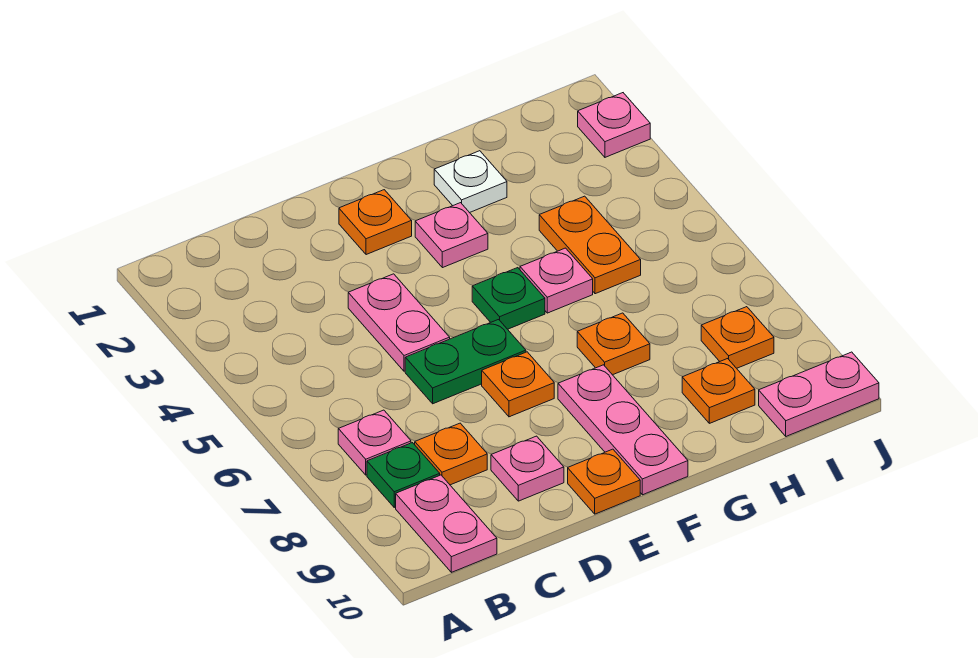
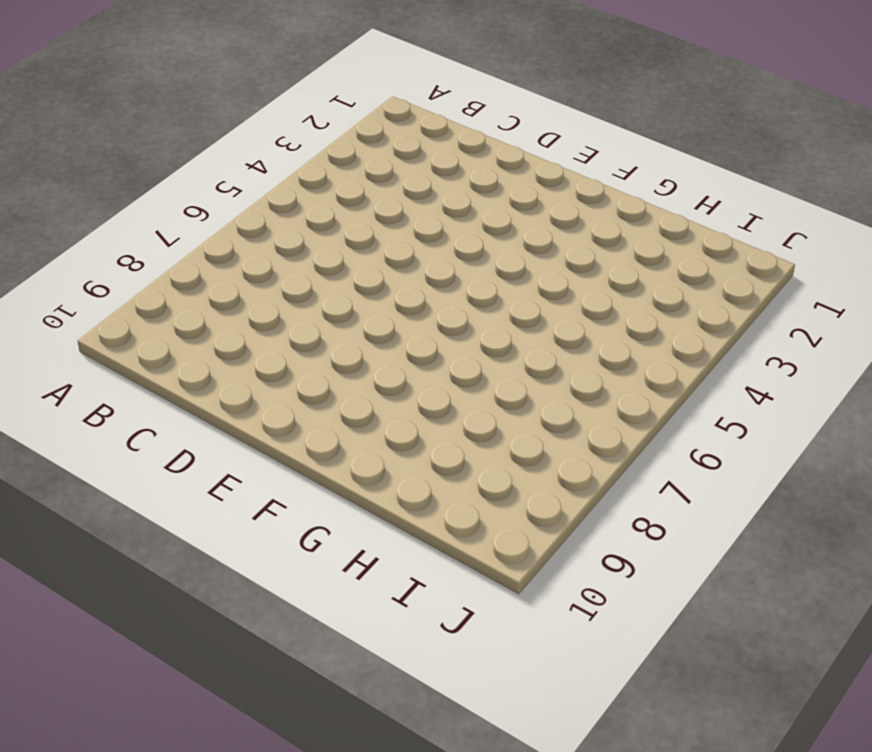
none -> pink 1x1 plate [338,410,411,475]
none -> green 1x1 plate [367,443,440,507]
none -> pink 1x2 plate [396,475,497,572]

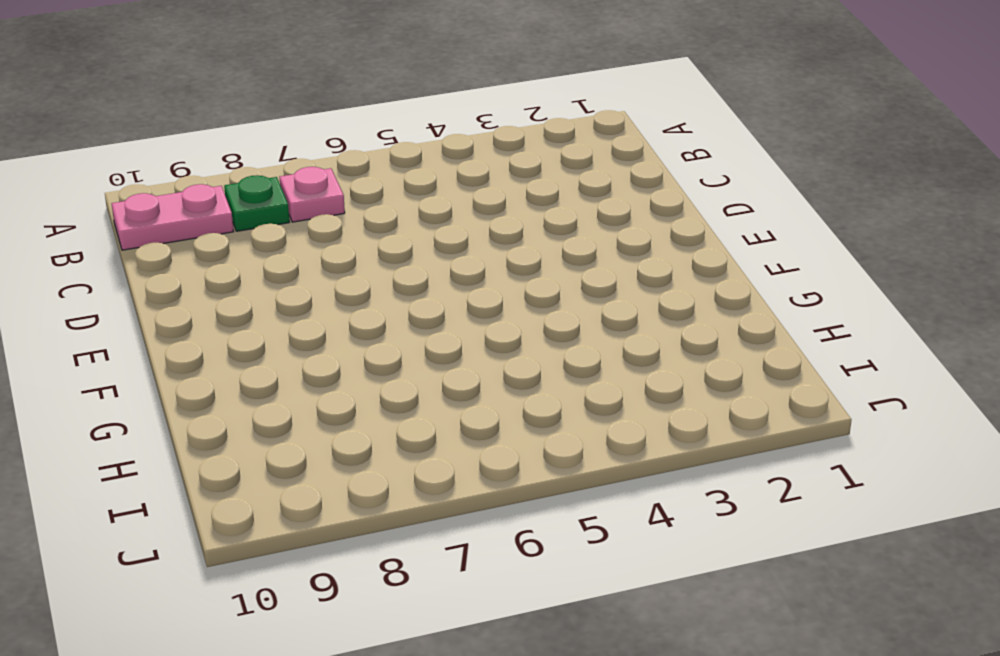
none -> orange 1x1 plate [415,423,487,485]
none -> pink 1x2 plate [348,274,450,371]
none -> green 1x2 plate [405,320,526,404]

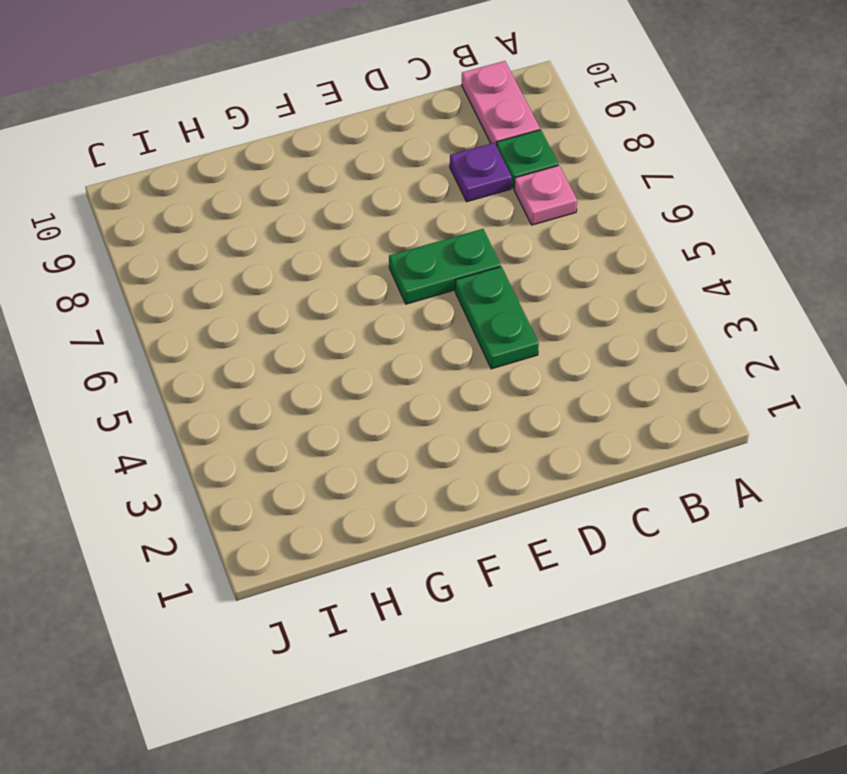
purple 1x1 plate [450,143,512,202] -> orange 1x1 plate [415,423,487,485]
green 1x2 plate [455,267,539,369] -> pink 1x2 plate [348,274,450,371]
none -> pink 1x1 plate [491,436,564,501]
none -> orange 1x1 plate [339,190,412,255]
none -> orange 1x1 plate [482,352,554,417]

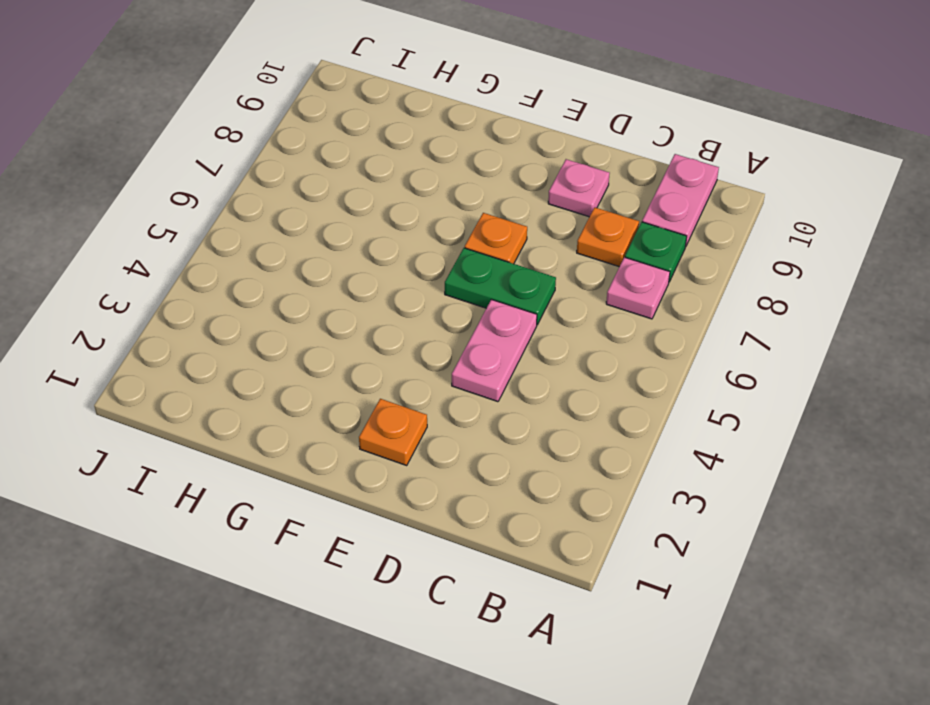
none -> orange 1x1 plate [568,449,640,514]
none -> pink 1x1 plate [415,203,488,268]
none -> green 1x1 plate [472,268,545,329]

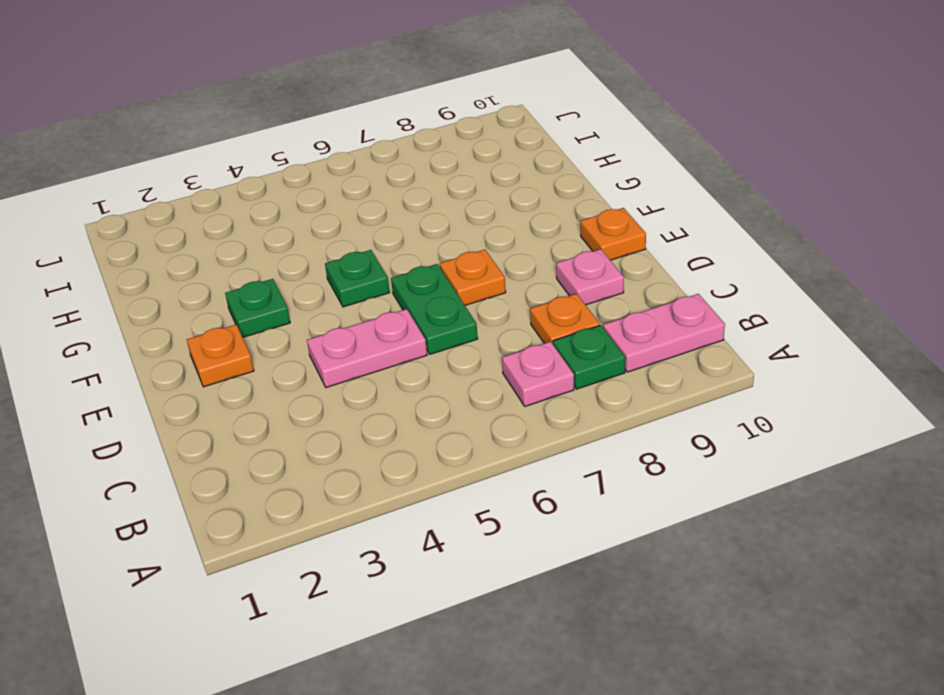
green 1x1 plate [225,279,290,338] -> pink 1x1 plate [415,203,488,268]
none -> pink 1x3 plate [558,365,688,495]
none -> white 1x1 plate [434,151,507,213]
none -> pink 1x1 plate [520,248,593,313]

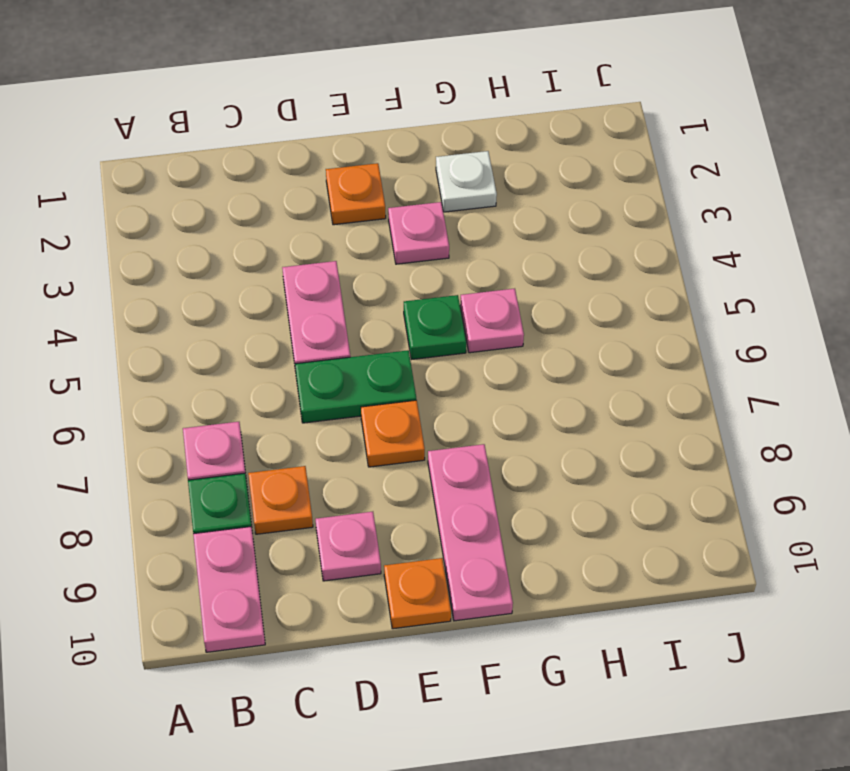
none -> orange 1x1 plate [577,313,650,375]
none -> orange 1x2 plate [539,196,641,294]
none -> orange 1x1 plate [682,359,755,423]

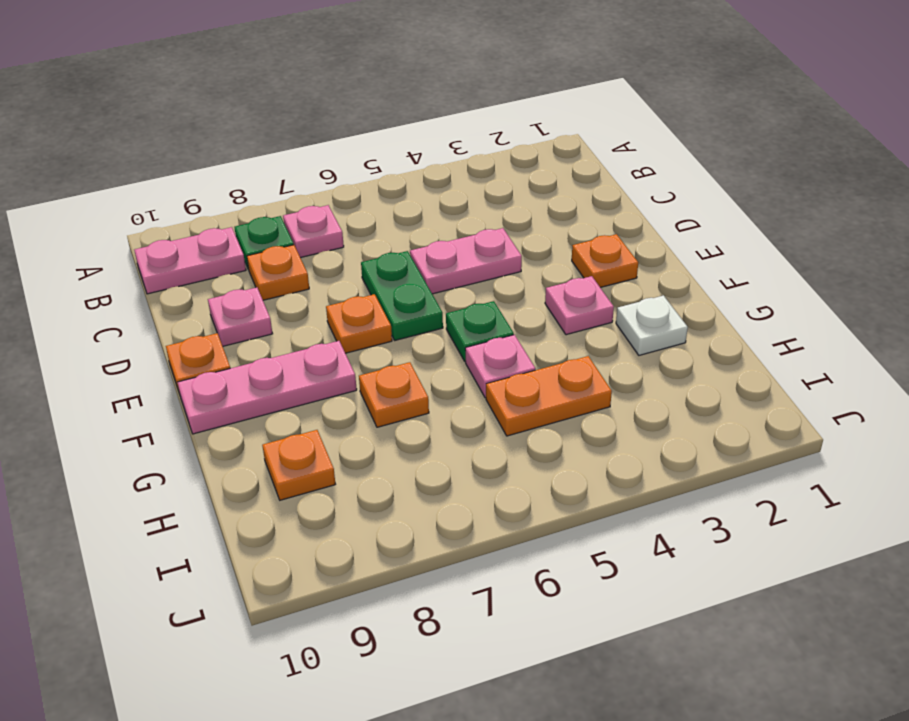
none -> orange 1x1 plate [701,307,774,368]
none -> pink 1x2 plate [759,352,879,436]
none -> pink 1x1 plate [578,93,650,157]

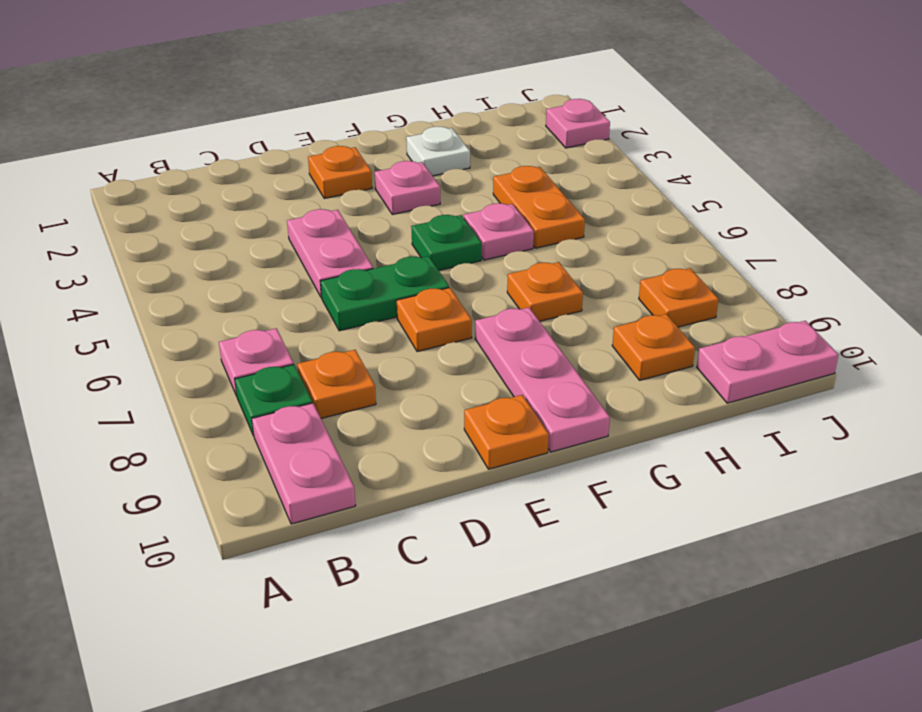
none -> pink 1x1 plate [491,436,564,501]

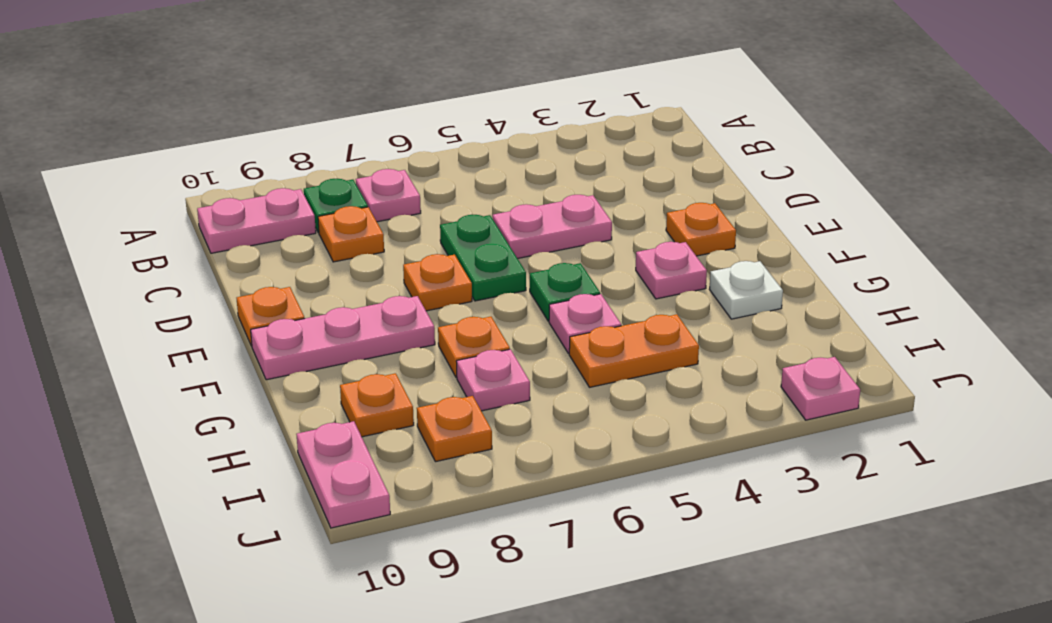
pink 1x1 plate [456,349,530,411] -> pink 1x1 plate moved to [491,436,564,501]

